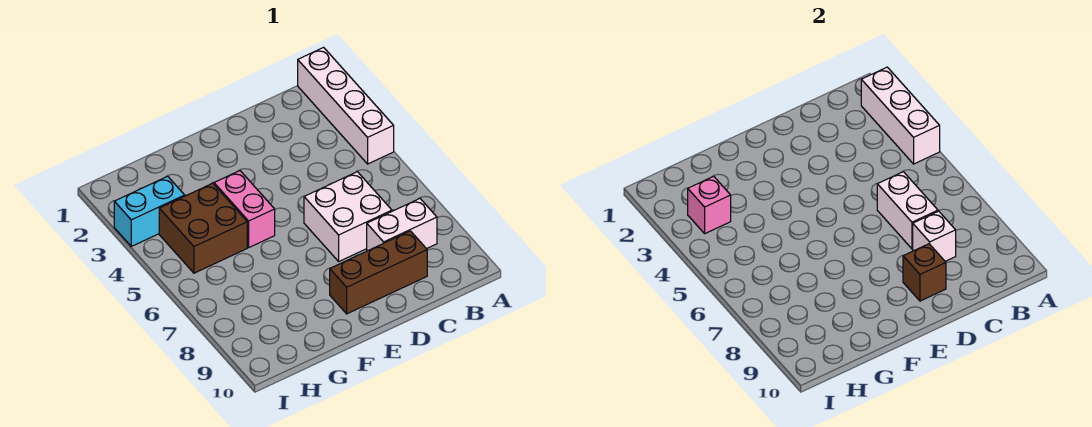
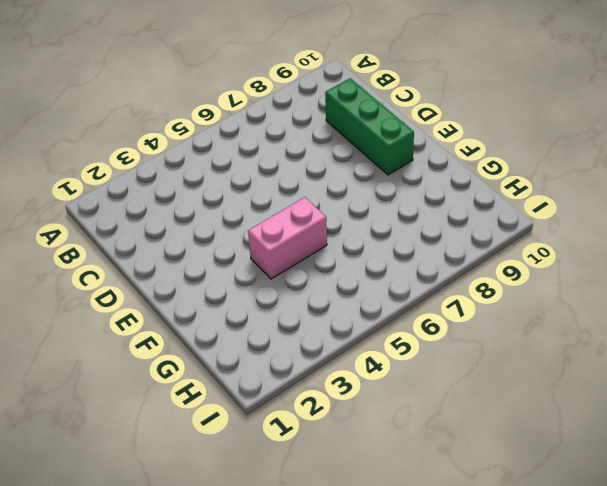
green 1x3 brick [325,78,414,175] -> brown 1x3 brick [330,231,427,314]
none -> white 1x4 brick [298,47,394,164]
none -> white 1x2 brick [367,199,437,251]
none -> white 2x2 brick [304,172,392,261]

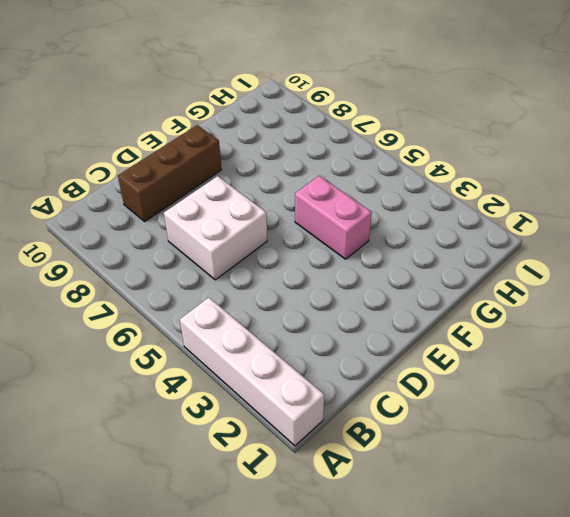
none -> white 1x2 brick [367,199,437,251]
none -> brown 2x2 brick [159,183,247,273]
none -> cyan 1x2 brick [114,176,185,246]

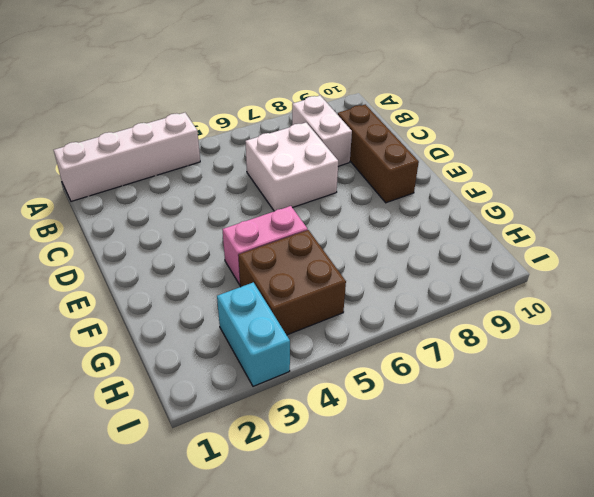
none -> white 1x3 brick [861,67,940,164]
none -> white 1x2 brick [877,172,938,249]
none -> white 1x1 brick [913,211,956,261]

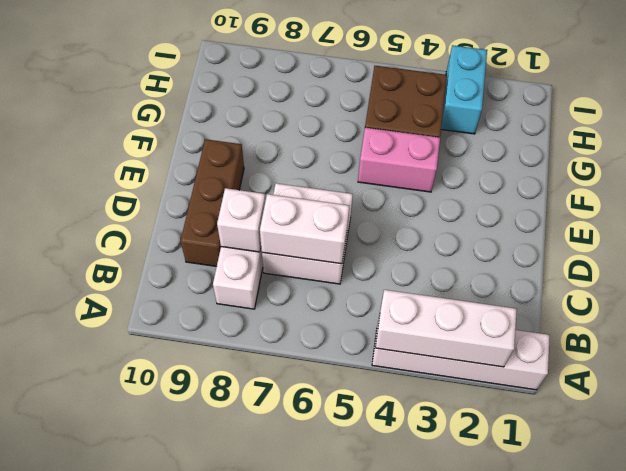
none -> brown 1x1 brick [903,244,946,301]
none -> pink 1x1 brick [688,176,731,233]

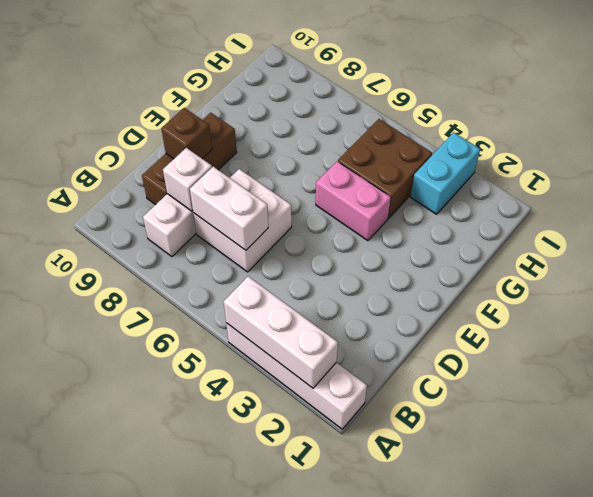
none -> pink 1x1 brick [688,176,731,233]

